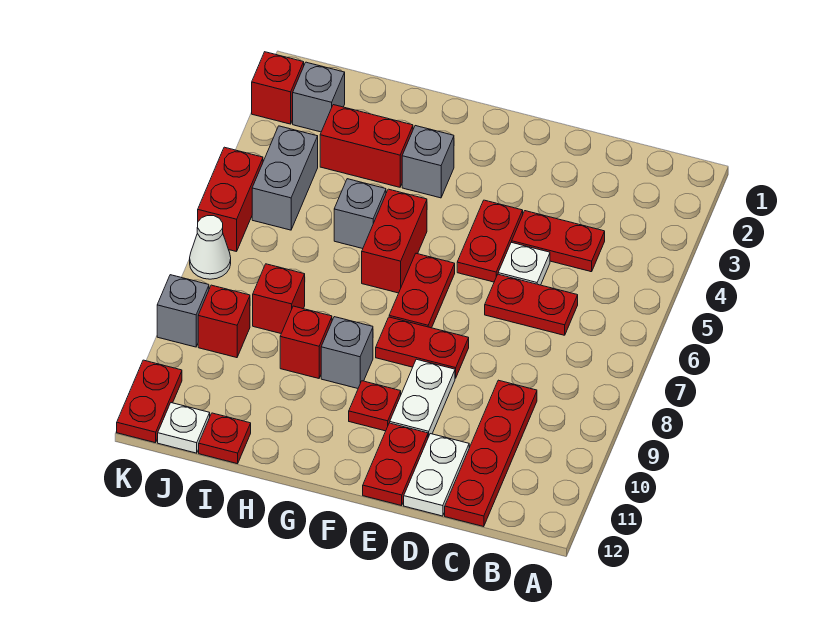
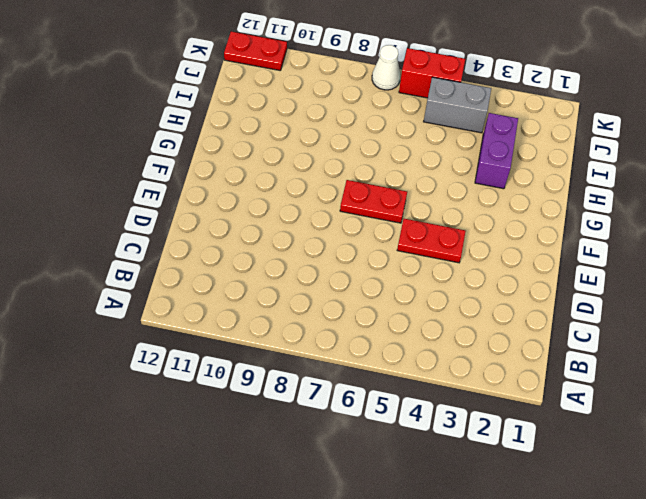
purple 1x2 brick [475,113,518,189] -> red 1x2 brick [320,105,413,187]
none -> red 1x2 plate [512,211,605,272]
none -> red 1x2 plate [485,274,578,335]
none -> red 1x4 plate [445,380,537,527]

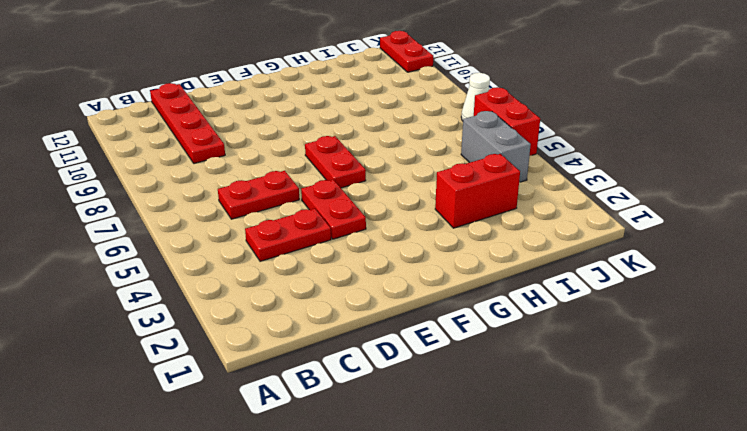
none -> white 1x1 plate [498,242,550,285]
none -> white 1x2 plate [404,434,469,516]
none -> red 1x2 plate [376,317,469,378]

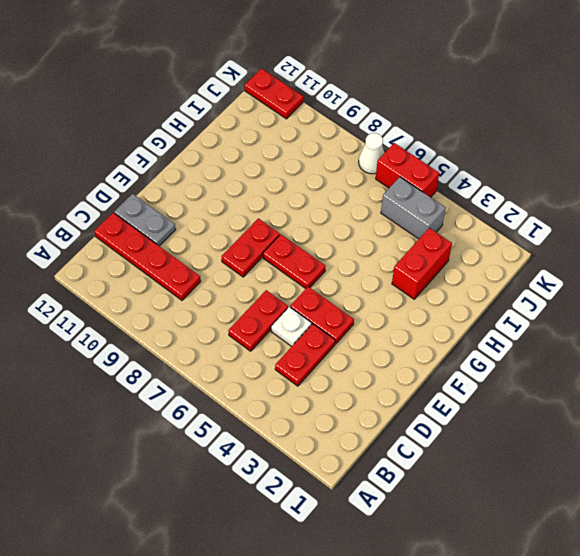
grey 1x2 plate [114,194,176,246] -> white 1x2 plate [404,434,469,516]
none -> white 1x2 plate [390,359,455,437]
none -> red 1x2 plate [363,423,428,506]
none -> red 1x1 plate [349,381,401,431]

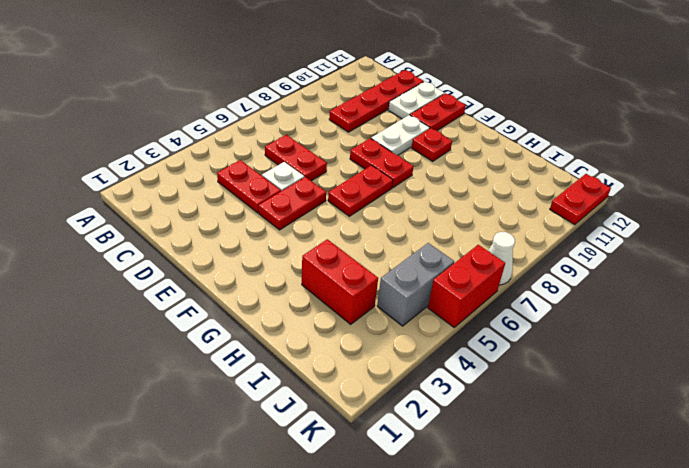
none -> grey 1x1 brick [402,126,454,198]
none -> red 1x2 brick [362,189,427,293]
none -> grey 1x1 brick [321,317,373,388]

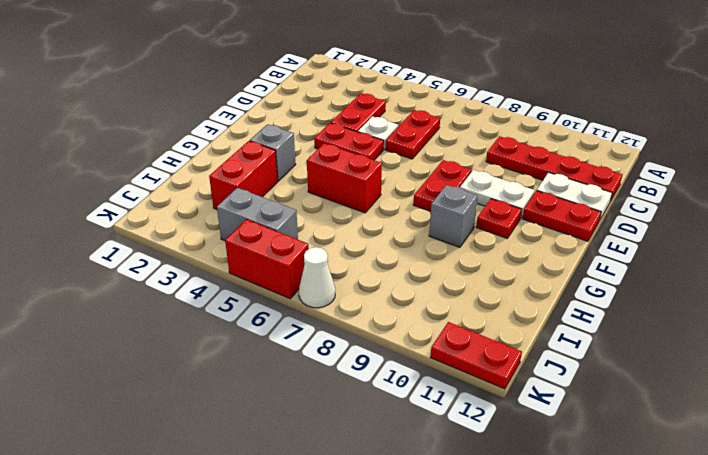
none -> red 1x2 plate [389,253,455,328]
none -> grey 1x1 brick [334,179,386,249]
none -> red 1x1 brick [280,306,332,378]

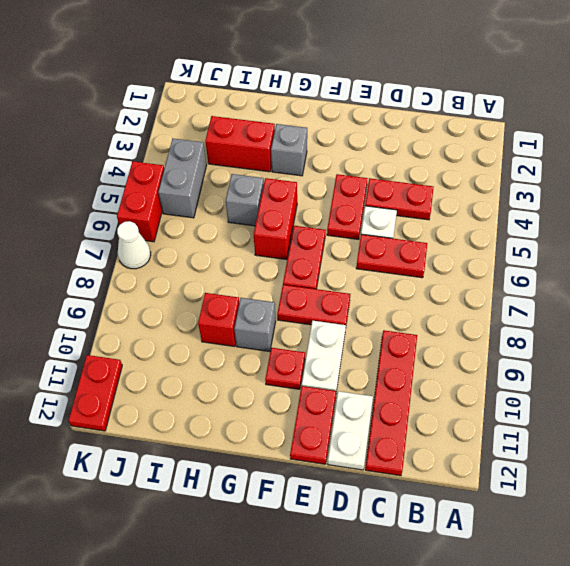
none -> red 1x1 brick [253,264,305,333]
none -> red 1x1 plate [199,413,251,464]
none -> grey 1x1 brick [293,62,345,132]

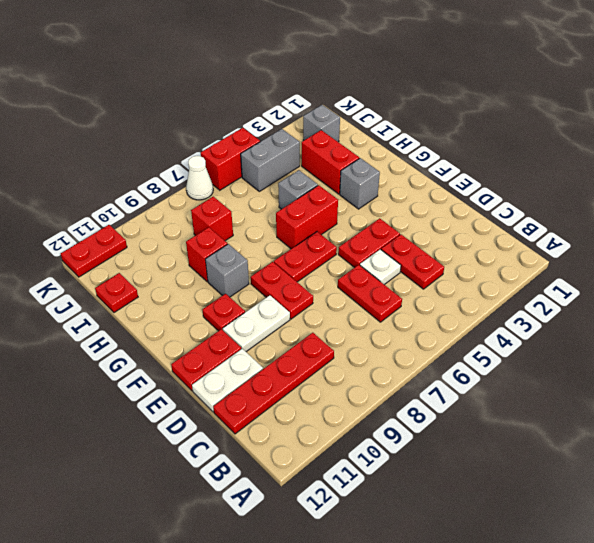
none -> red 1x1 brick [198,285,250,358]
none -> white 1x1 plate [158,403,210,453]
none -> red 1x1 brick [252,52,304,124]

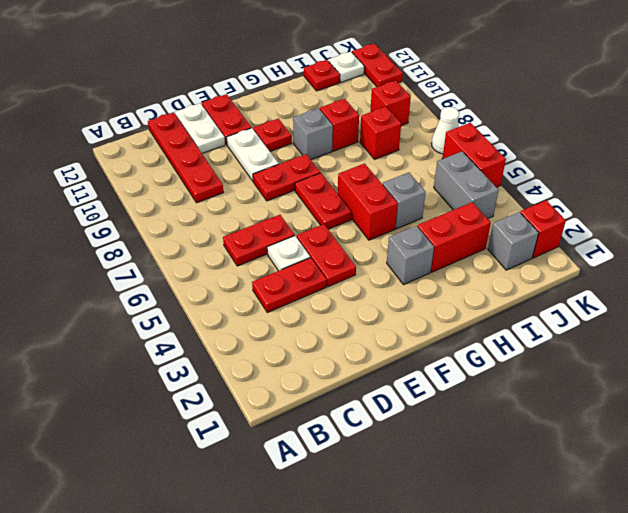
none -> grey 1x1 brick [157,275,209,347]

